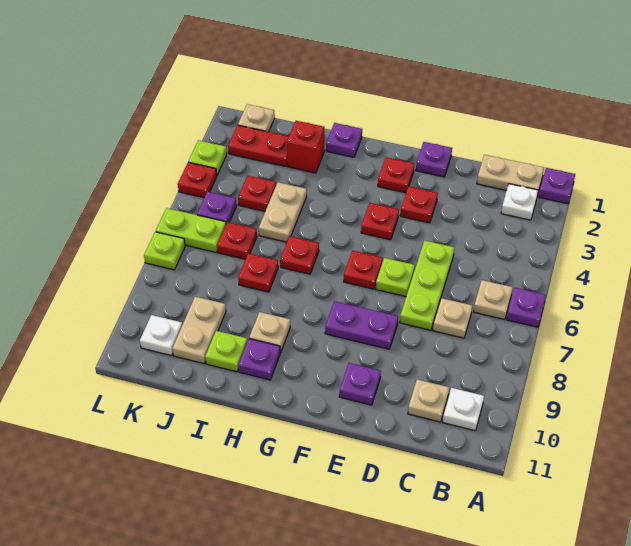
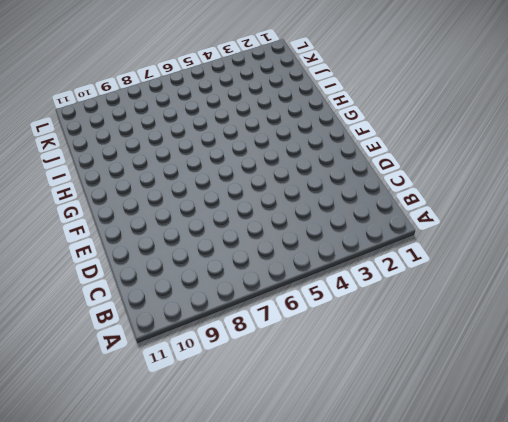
none -> purple 1x1 plate [539,168,575,204]
none -> purple 1x1 plate [507,288,546,327]
none -> tan 1x2 plate [477,155,544,191]
none -> white 1x1 plate [501,184,538,220]

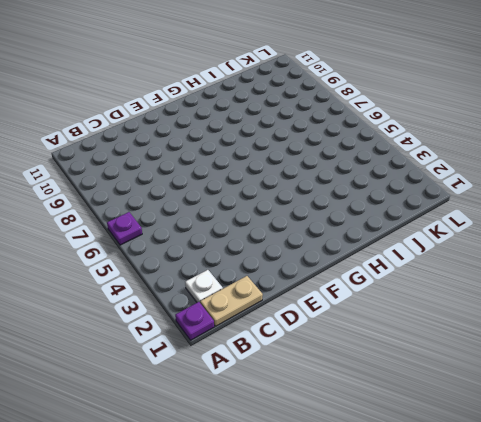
none -> tan 1x1 plate [474,280,513,320]
none -> white 1x1 plate [443,388,484,431]
none -> tan 1x1 plate [433,298,472,338]
none -> tan 1x1 plate [408,379,449,422]

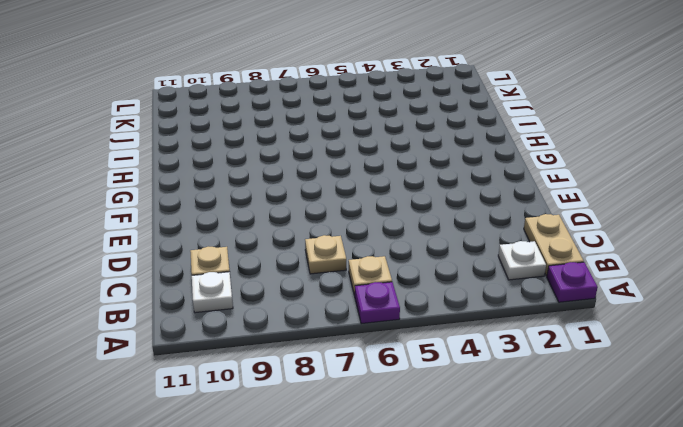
none -> lime 1x3 plate [400,241,455,330]
none -> purple 1x1 plate [416,142,452,177]
none -> red 1x1 plate [400,187,438,223]
none -> lime 1x1 plate [376,258,415,297]

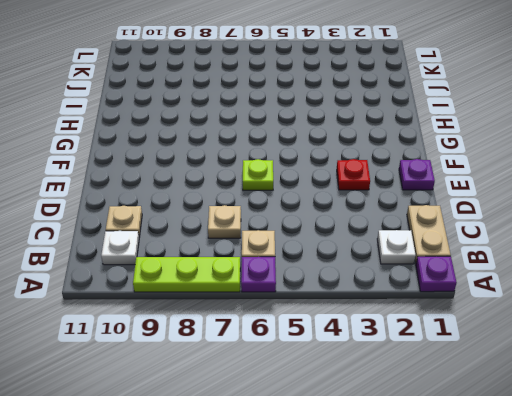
lime 1x3 plate [133,257,240,292] -> lime 1x3 plate moved to [400,241,455,330]
none -> purple 1x2 plate [325,301,398,349]
none -> purple 1x1 plate [339,363,381,405]
none -> red 1x1 plate [378,157,414,193]
none -> red 1x1 plate [361,203,399,240]

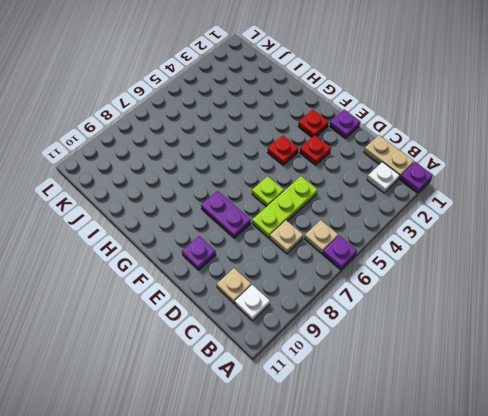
none -> red 1x1 plate [344,251,383,289]
none -> purple 1x1 plate [326,123,362,157]
none -> red 1x1 plate [280,236,319,274]
none -> tan 1x1 plate [249,312,290,352]

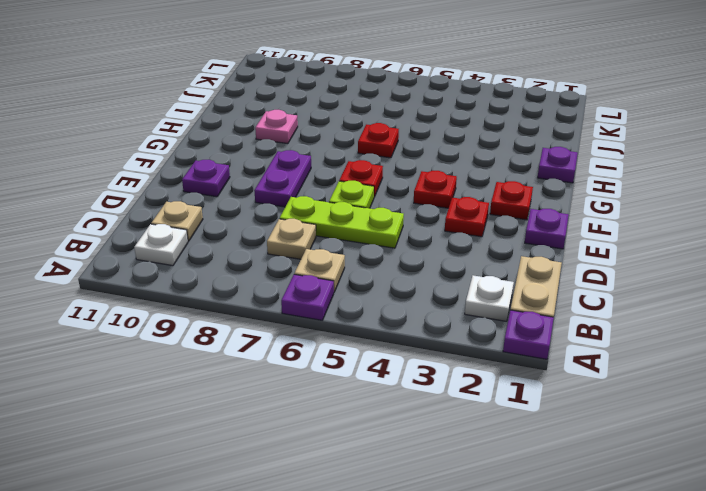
pink 1x1 plate [255,110,298,144] -> tan 1x1 plate [249,312,290,352]
none -> purple 1x1 plate [238,339,280,380]
none -> red 1x1 brick [287,121,324,173]
none -> tan 1x2 plate [259,182,307,242]
none -> red 1x1 plate [238,253,278,292]

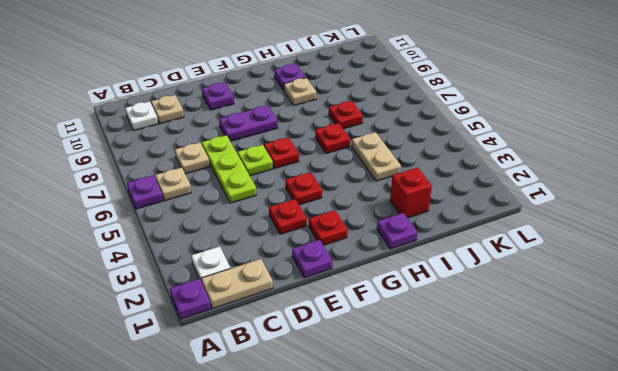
none -> lime 1x1 plate [205,331,247,372]
none -> red 1x2 plate [228,125,289,166]
none -> red 1x1 plate [238,176,276,211]
none -> red 1x1 plate [217,222,257,259]

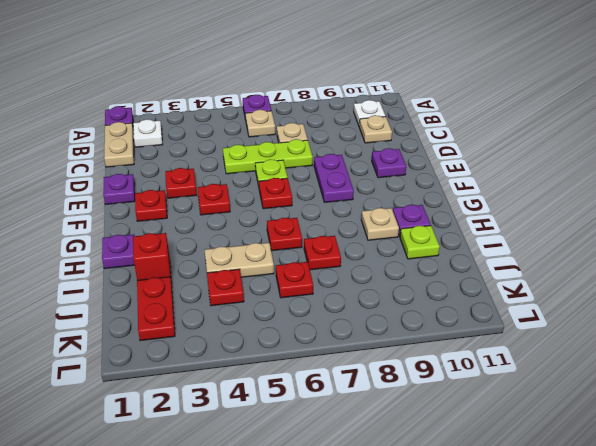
none -> tan 1x2 plate [172,297,226,364]
none -> tan 1x1 plate [238,104,275,132]
none -> purple 1x1 plate [197,192,237,224]
none -> lime 1x2 plate [156,208,226,252]

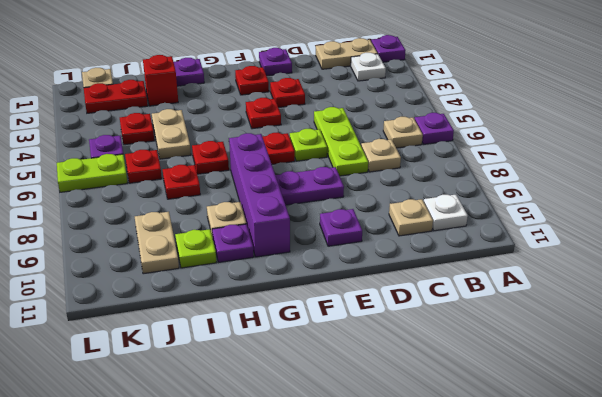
purple 1x4 brick [229,133,290,257] -> none
none -> white 1x1 plate [140,315,182,356]
none -> lime 1x1 plate [188,140,227,175]
none -> red 1x1 plate [178,162,217,198]
none -> lime 1x1 plate [144,232,185,270]

